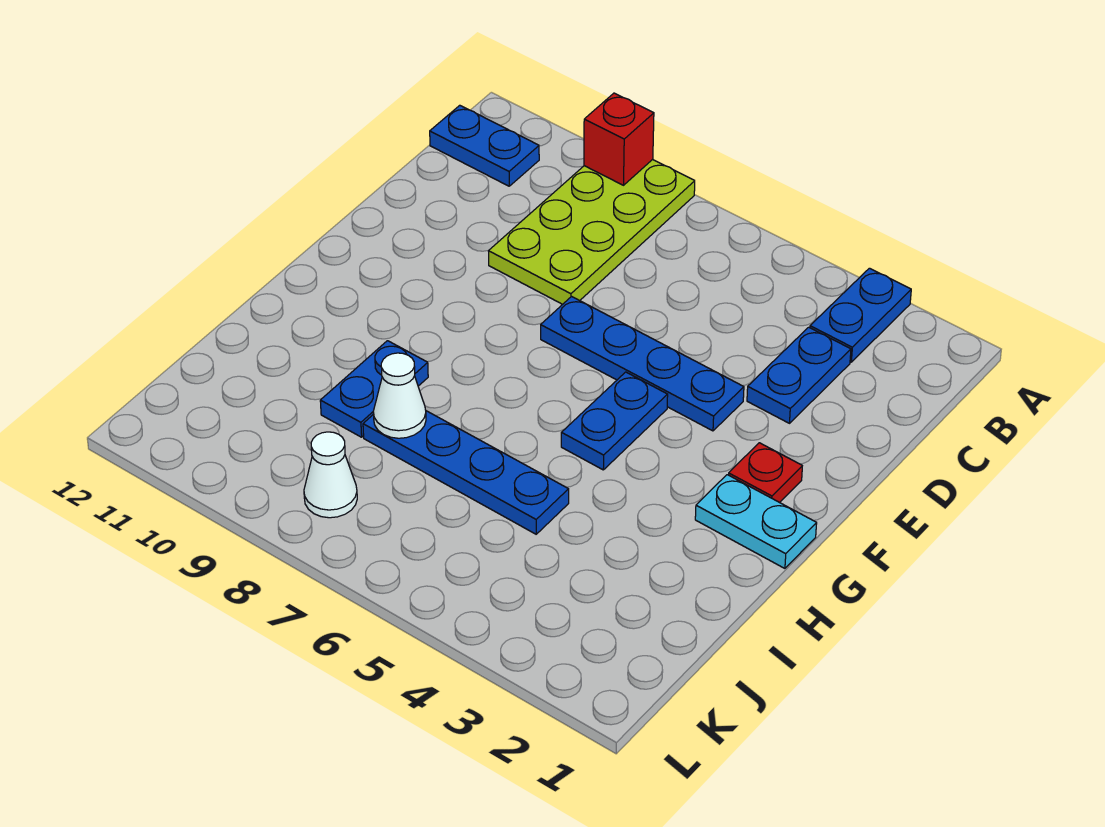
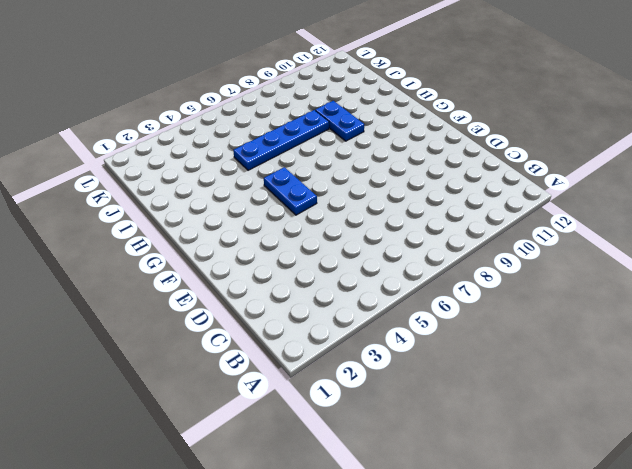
none -> blue 1x2 plate [810,268,911,362]
none -> lime 2x4 plate [489,159,695,304]
none -> blue 1x2 plate [430,105,539,186]

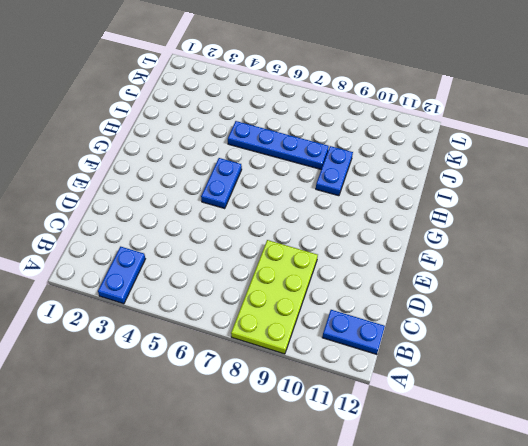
none -> blue 1x2 plate [747,327,851,423]
none -> blue 1x4 plate [541,297,744,431]
none -> red 1x1 plate [728,443,802,503]

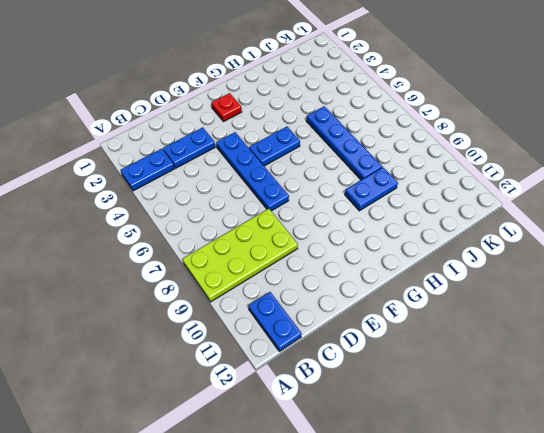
none -> cyan 1x2 plate [695,475,817,568]
none -> white 1x1 cone [304,432,357,518]
none -> red 1x1 brick [584,93,654,185]

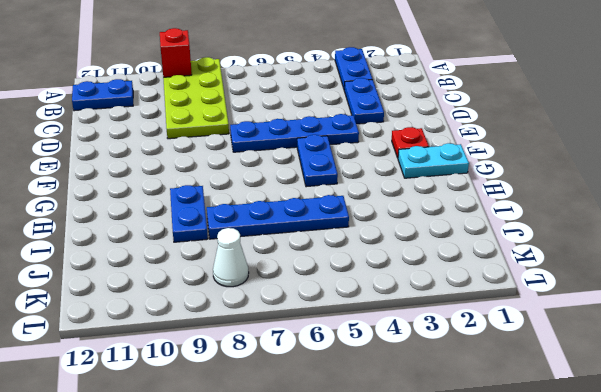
none -> white 1x1 cone [373,353,426,438]

